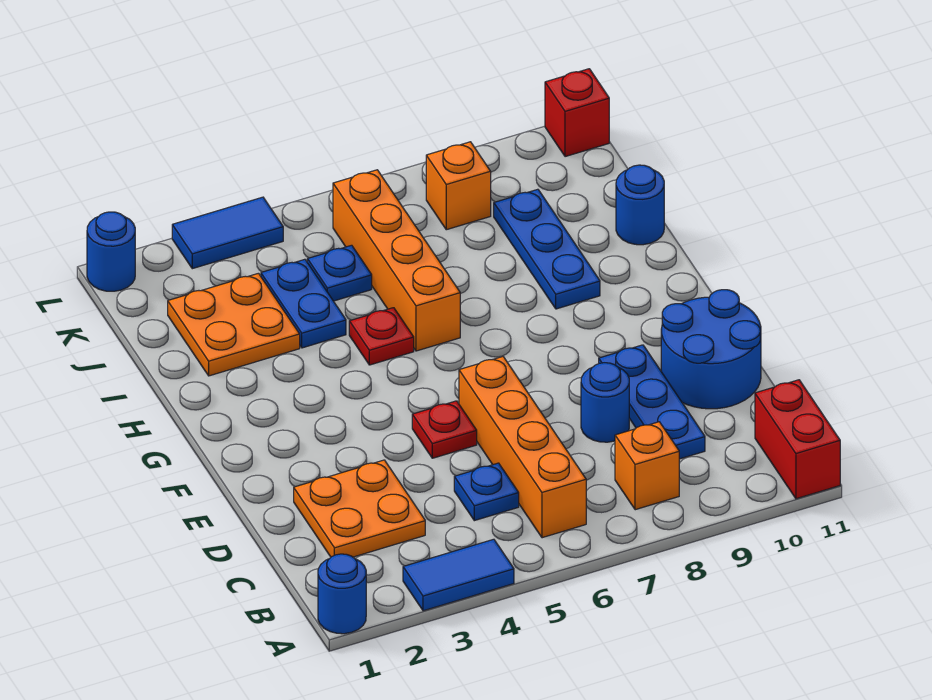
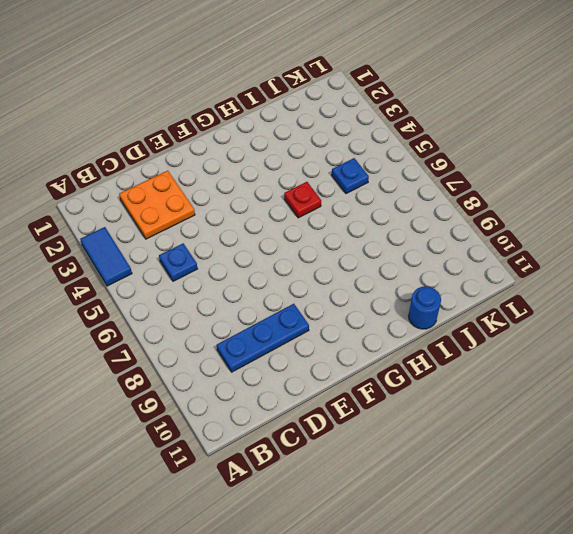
none -> blue 1x1 round brick [318,554,366,634]
none -> red 1x2 brick [755,380,840,499]
none -> orange 1x4 brick [459,357,586,538]

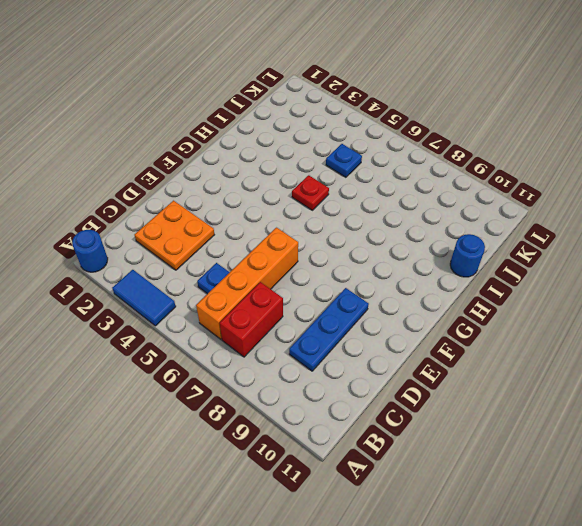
red 1x2 brick [220,282,283,357] -> red 1x2 brick moved to [755,380,840,499]
none -> orange 1x1 brick [615,422,679,510]
none -> blue 1x1 round brick [581,363,629,442]
none -> blue 2x2 round brick [661,290,761,409]

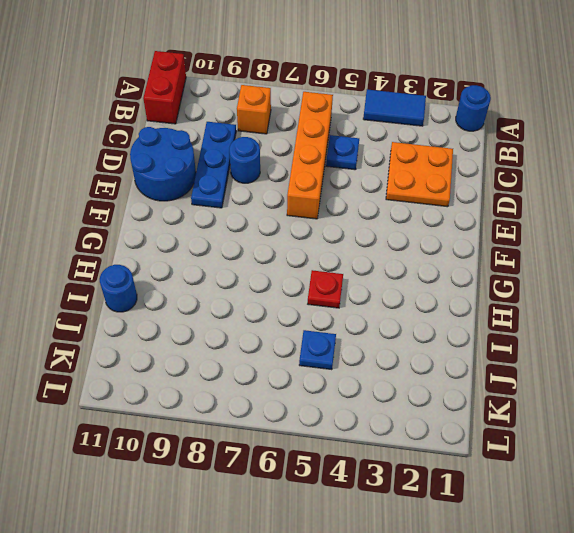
none -> red 1x1 plate [412,401,477,458]
none -> orange 1x4 brick [333,170,460,351]
none -> blue 1x3 plate [494,189,600,309]

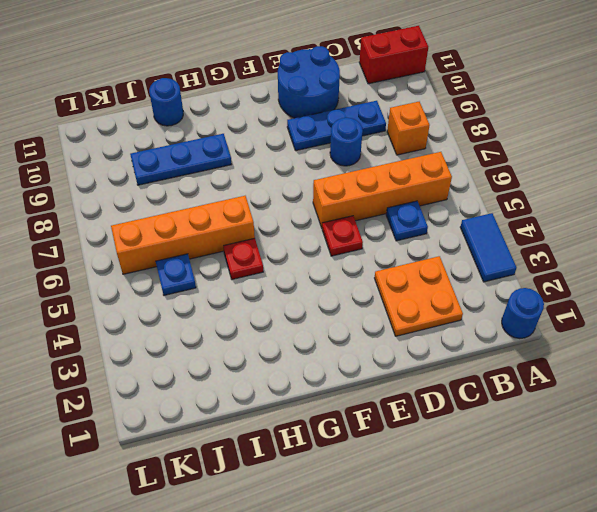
none -> orange 2x2 plate [168,273,300,376]
none -> blue 1x2 plate [261,259,346,348]
none -> orange 1x1 brick [426,142,491,230]

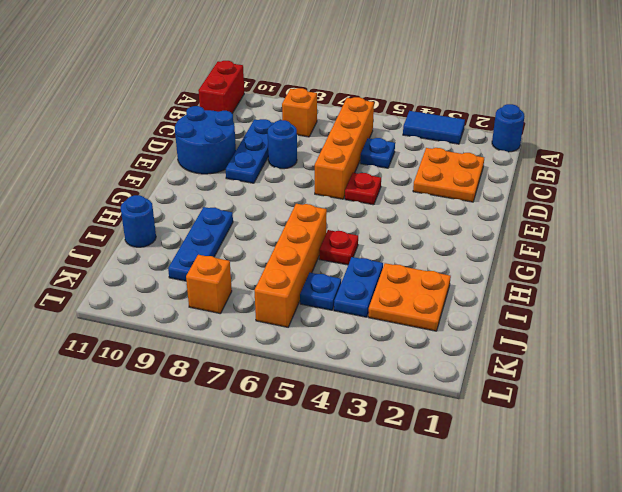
none -> blue 1x1 round brick [87,212,135,291]
none -> blue 1x2 tile [172,197,283,269]
none -> red 1x1 brick [545,69,609,157]

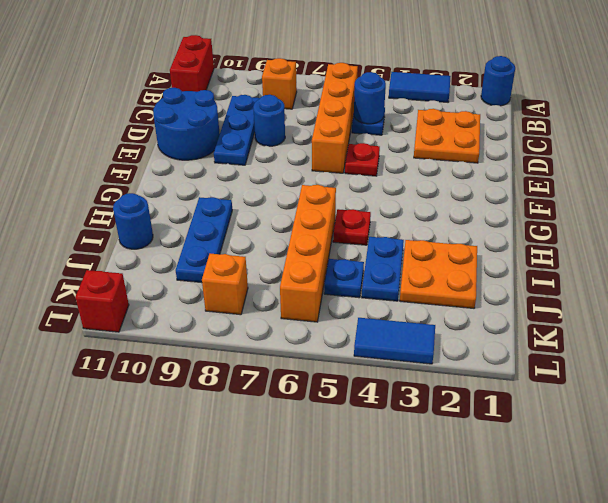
blue 1x1 round brick [354,72,386,124] -> blue 1x1 round brick moved to [87,212,135,291]

